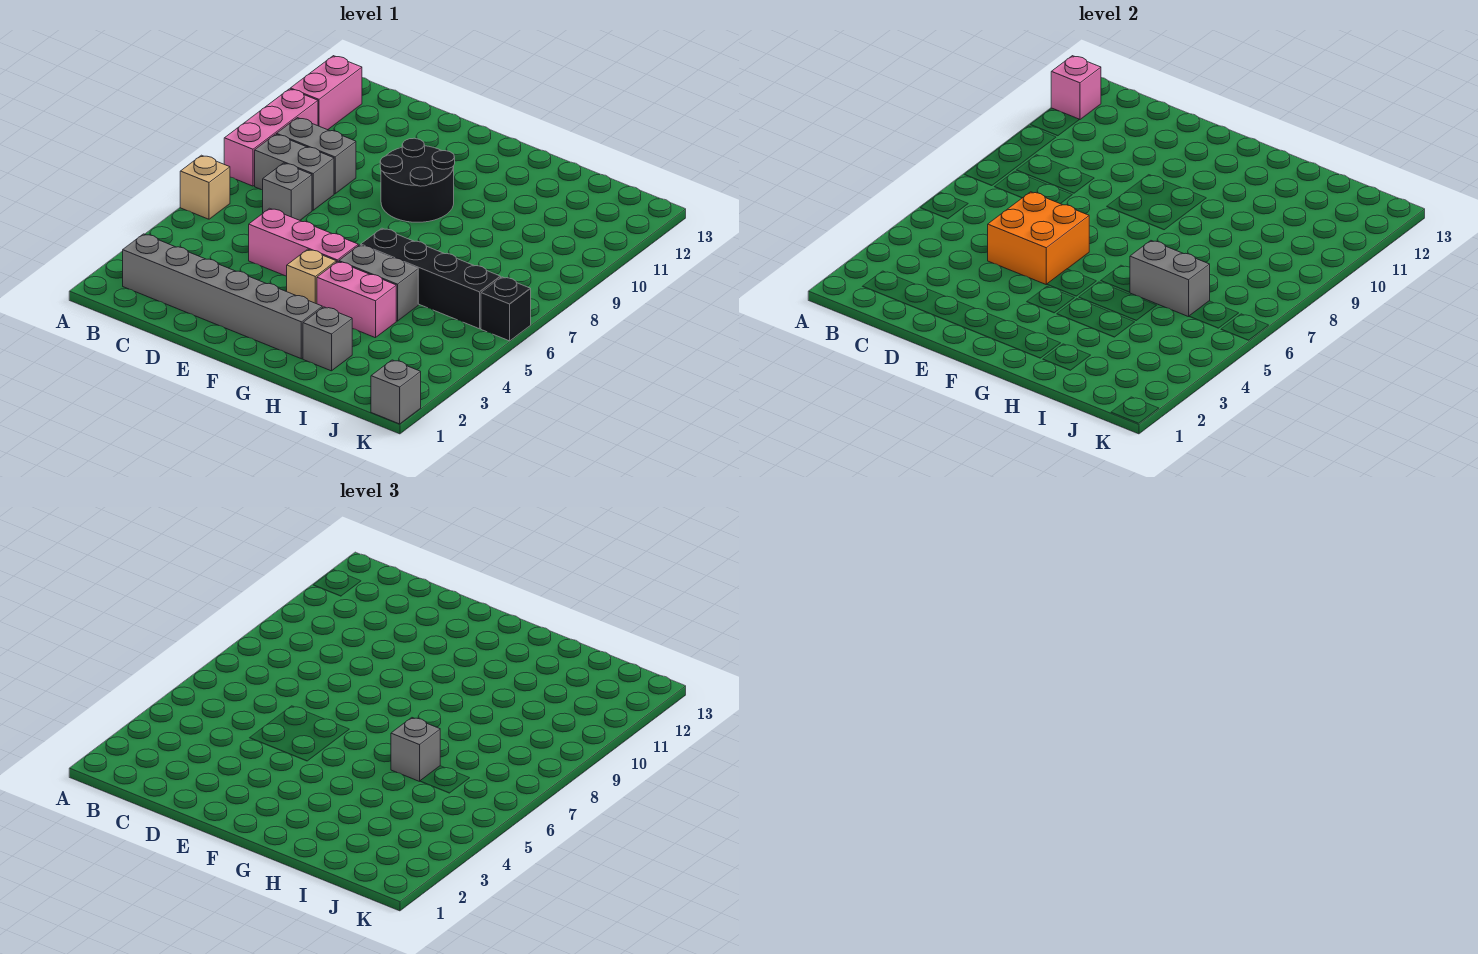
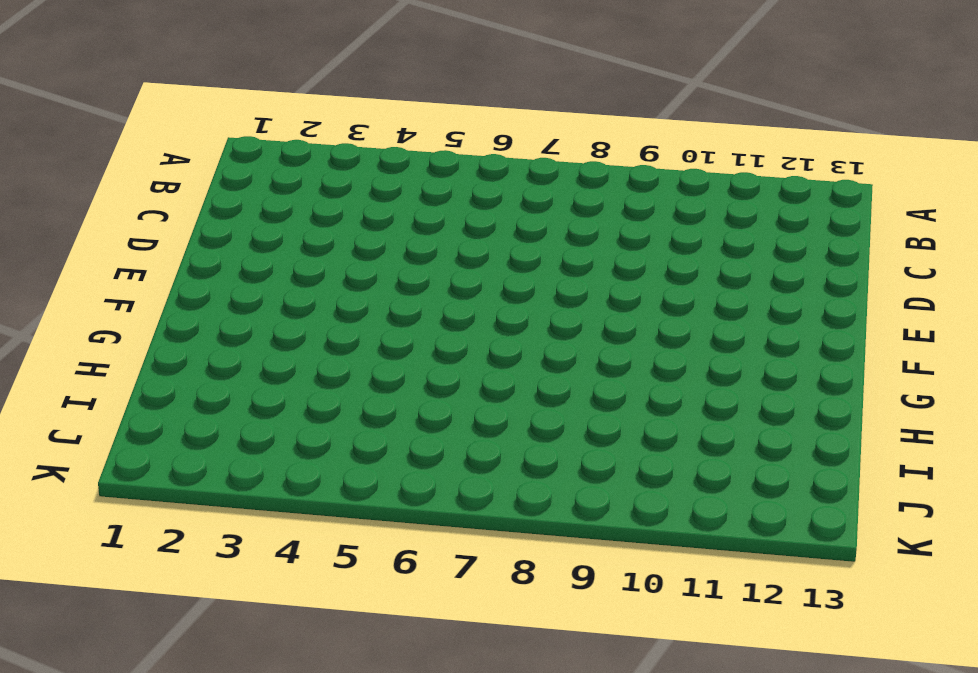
none -> tan 1x1 brick [180,155,230,219]
none -> pink 1x3 brick [224,89,318,186]
none -> pink 1x2 brick [290,56,362,130]

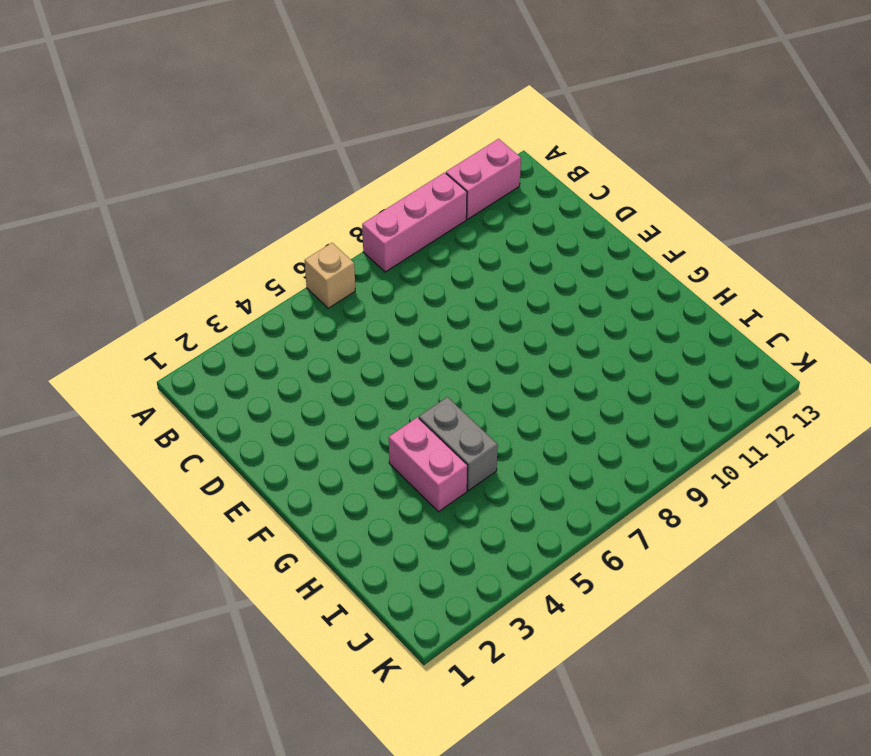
none -> grey 1x6 brick [123,234,322,359]
none -> grey 1x2 brick [255,134,334,210]
none -> grey 1x2 brick [276,118,356,194]

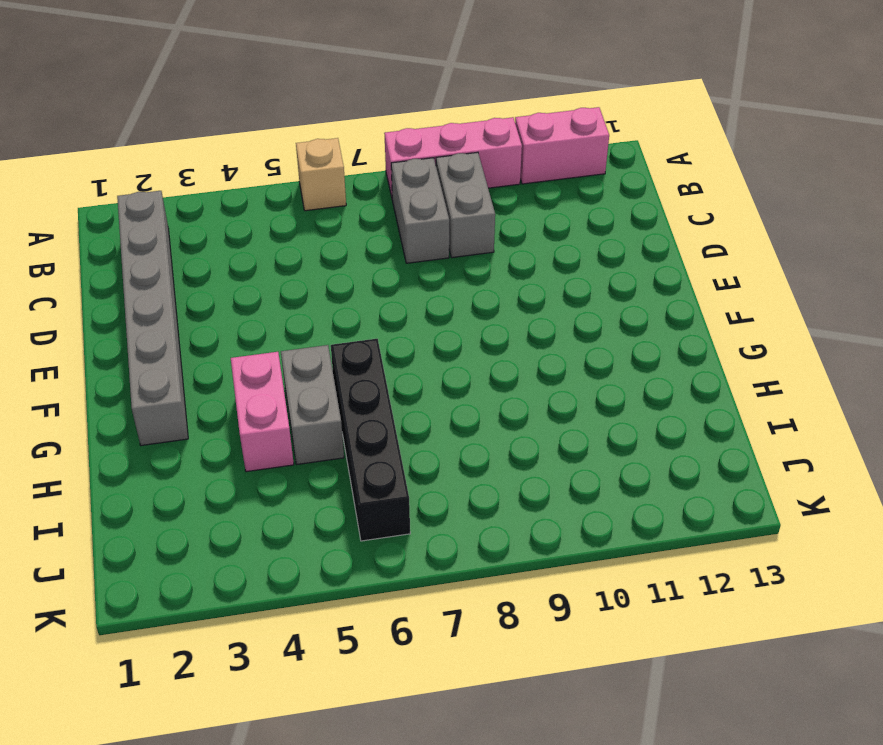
none -> grey 1x1 brick [263,163,312,220]
none -> pink 1x3 brick [249,208,358,276]
none -> black 2x2 round brick [380,138,455,222]

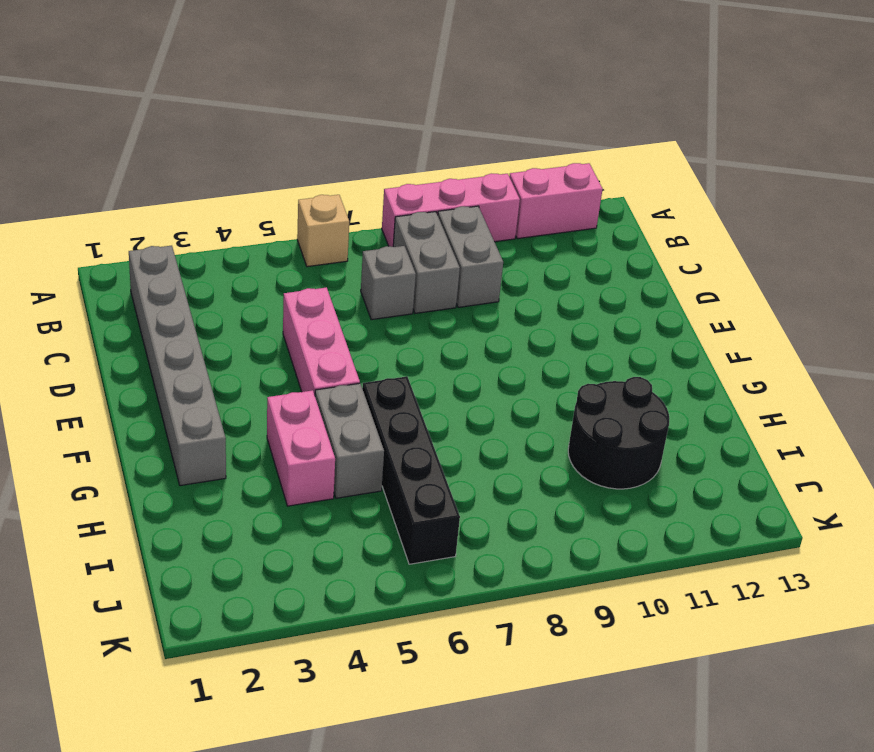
black 2x2 round brick [568,377,670,489] -> black 2x2 round brick moved to [380,138,455,222]
none -> tan 1x1 brick [287,249,336,304]
none -> grey 1x1 brick [303,307,352,371]
none -> grey 1x1 brick [371,360,421,424]

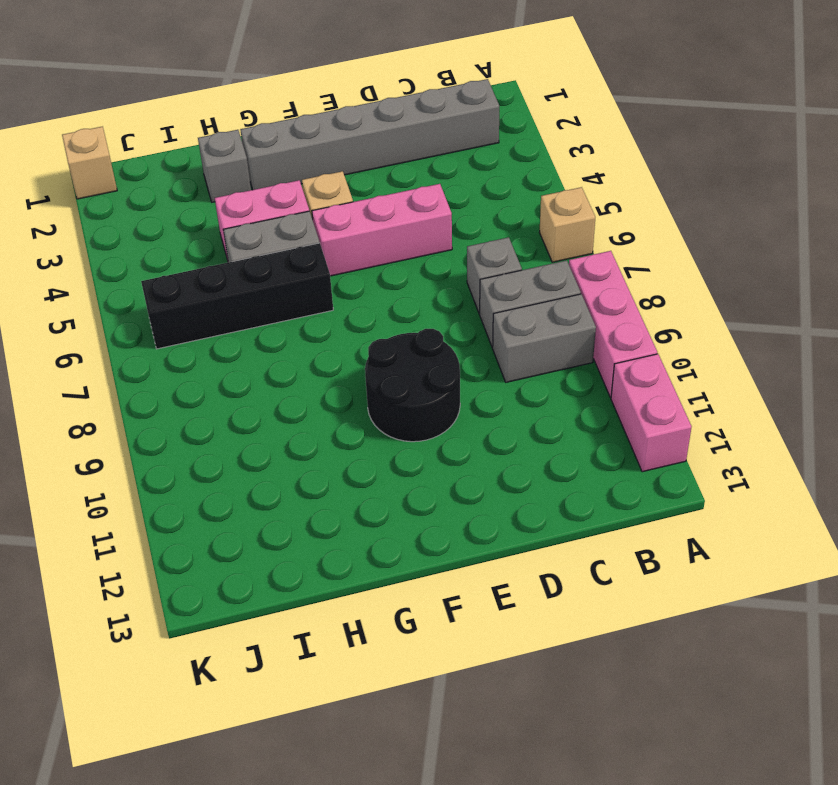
tan 1x1 brick [62,126,117,199] -> grey 1x1 brick [371,360,421,424]
none -> black 1x1 brick [481,277,531,341]
none -> pink 1x1 brick [1051,56,1101,120]
none -> orange 2x2 brick [988,192,1089,284]

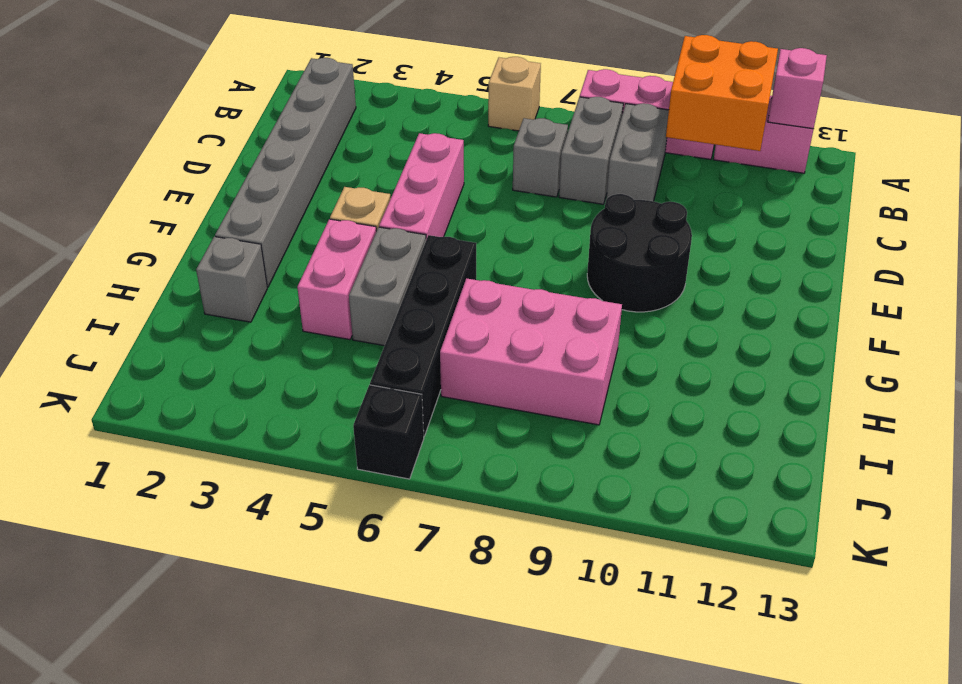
orange 2x2 brick [666,35,778,151] -> orange 2x2 brick moved to [988,192,1089,284]
pink 2x3 brick [440,278,622,425] -> none
none -> grey 1x1 brick [371,360,421,424]
none -> grey 1x2 brick [1130,241,1210,317]
none -> grey 1x1 brick [391,718,440,781]

